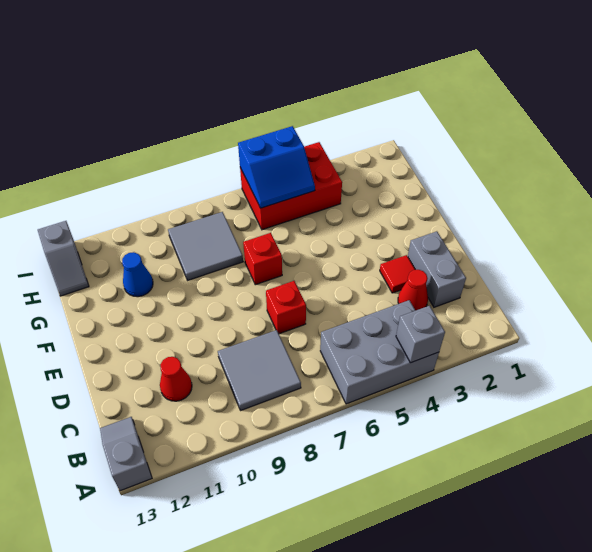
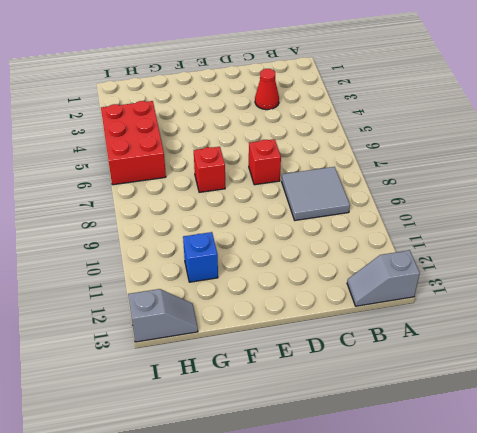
blue 1x1 brick [183,232,218,282] -> blue 1x1 cone [122,252,153,297]
none -> grey 2x3 brick [320,300,439,404]
none -> grey 1x2 brick [408,231,466,307]
none -> red 1x1 cone [160,357,192,401]

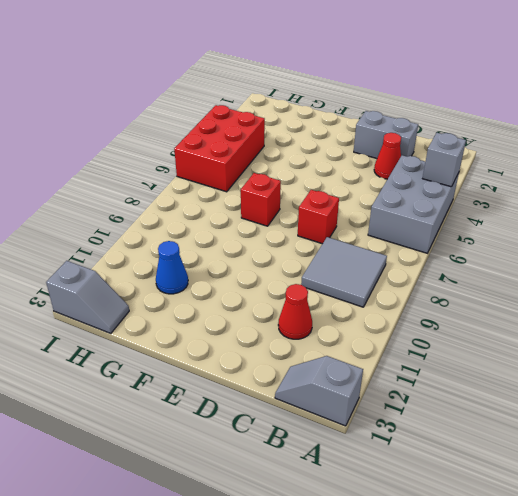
none -> red 1x1 tile [380,255,415,293]
none -> grey 2x2 tile [168,212,243,280]
none -> blue 2x2 slope [238,126,315,208]

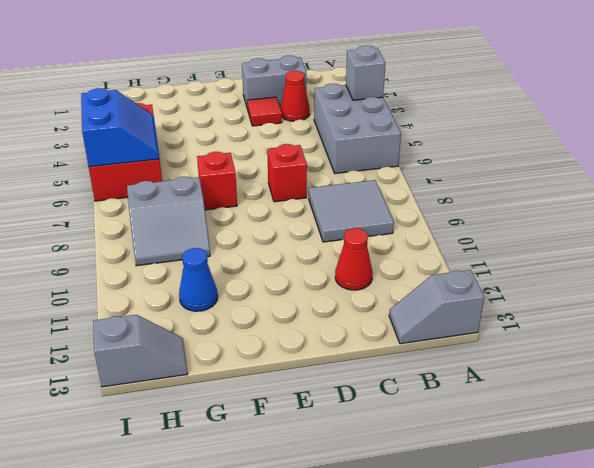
grey 2x2 slope [127,177,210,266] -> grey 2x2 tile [168,212,243,280]

